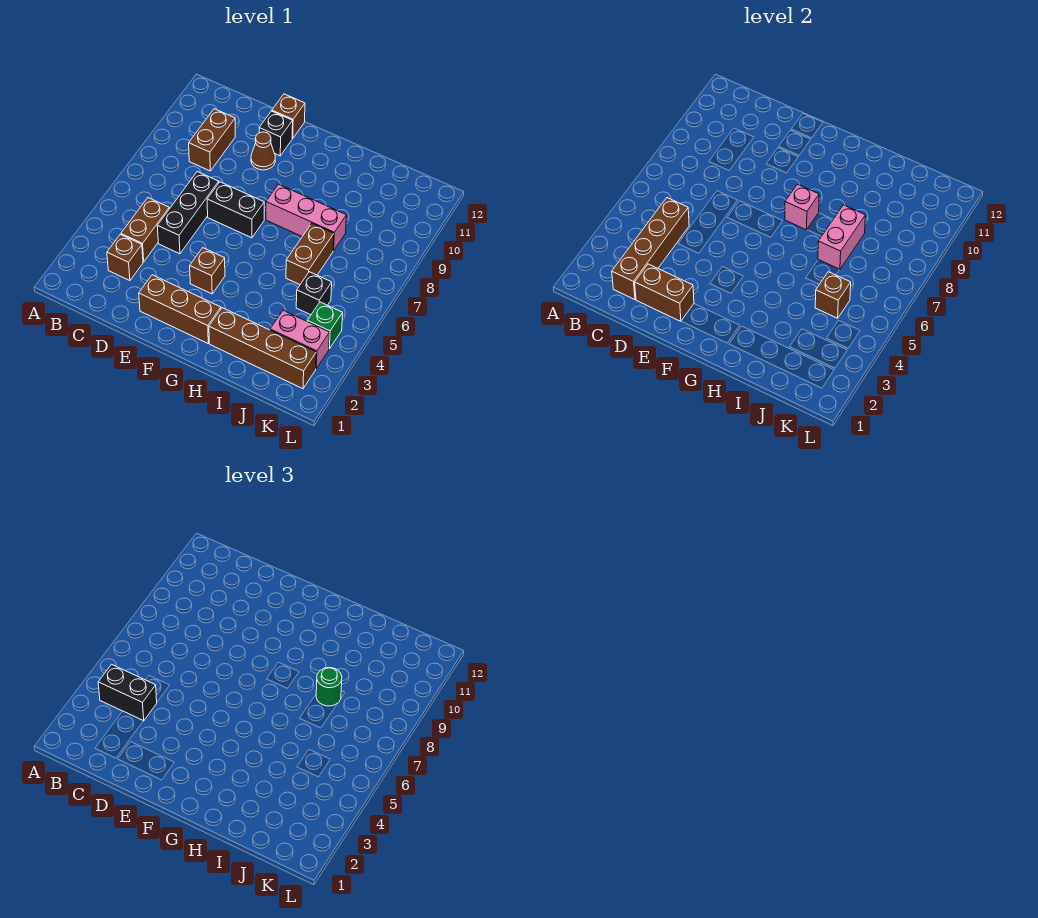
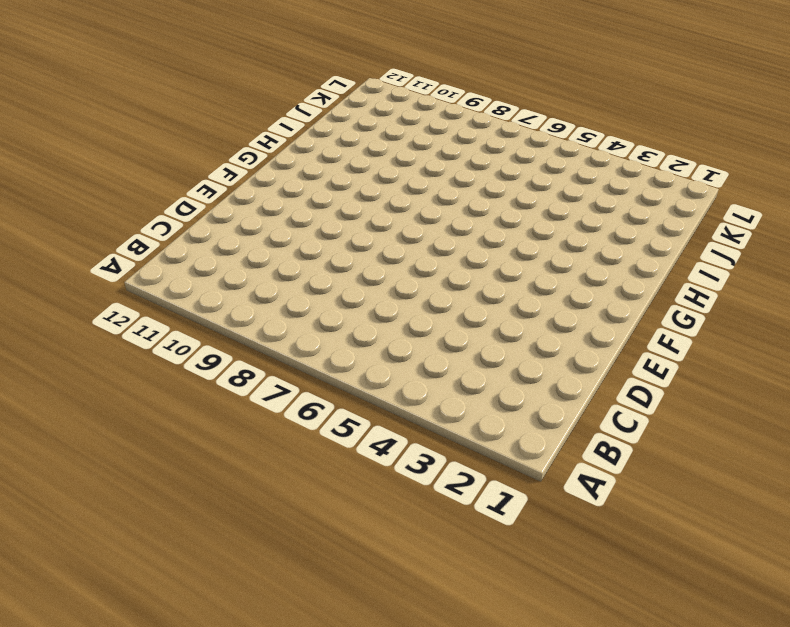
none -> brown 1x1 brick [107,234,143,281]
none -> brown 1x2 brick [121,198,169,262]
none -> brown 1x2 brick [189,109,235,171]

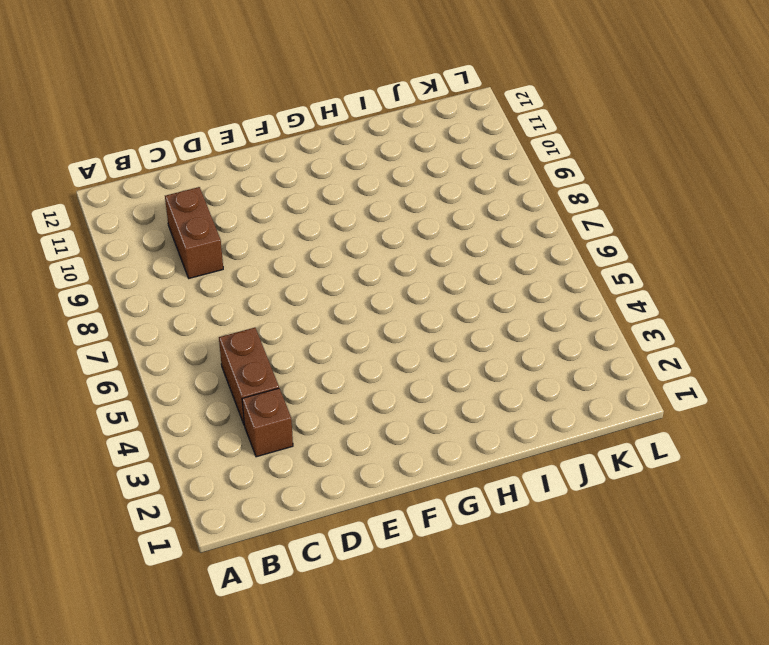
none -> black 1x3 brick [157,172,219,254]
none -> brown 1x3 brick [139,275,221,343]
none -> black 1x2 brick [207,182,264,238]

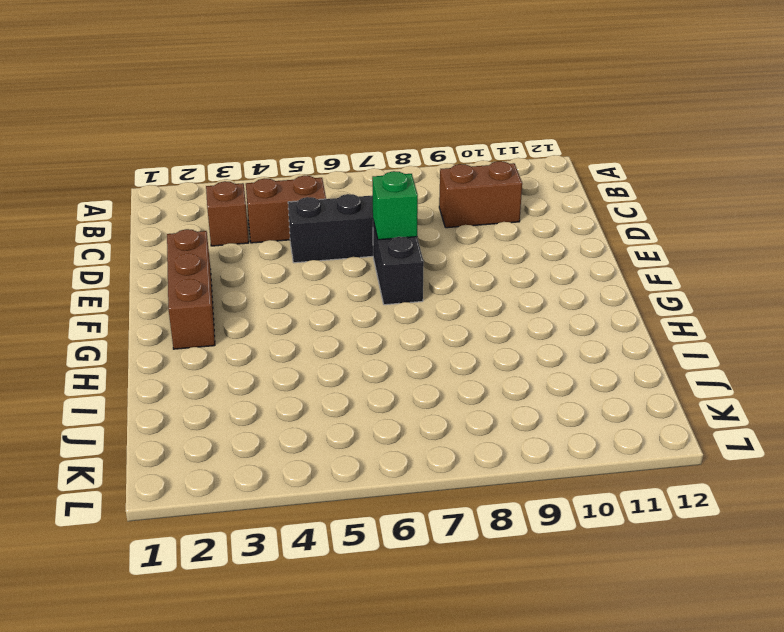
green 1x1 brick [372,171,418,240] -> green 1x1 brick moved to [307,302,343,349]
none -> brown 1x1 cone [251,132,275,170]
none -> black 1x1 brick [259,111,293,156]
none -> brown 1x1 brick [272,94,305,138]

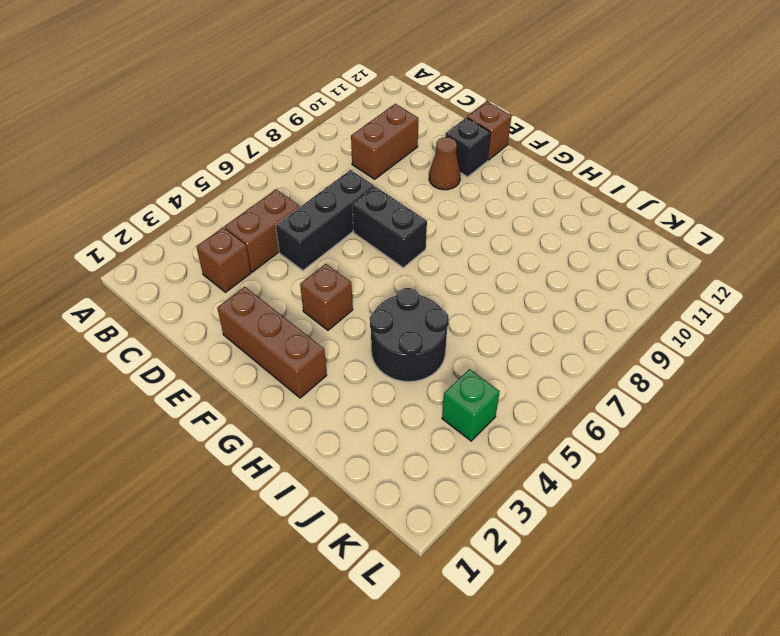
black 2x2 round brick [370,288,449,382] -> none
none -> pink 1x3 brick [266,184,346,251]
none -> brown 1x4 brick [209,308,316,389]
none -> brown 1x2 brick [286,224,334,285]

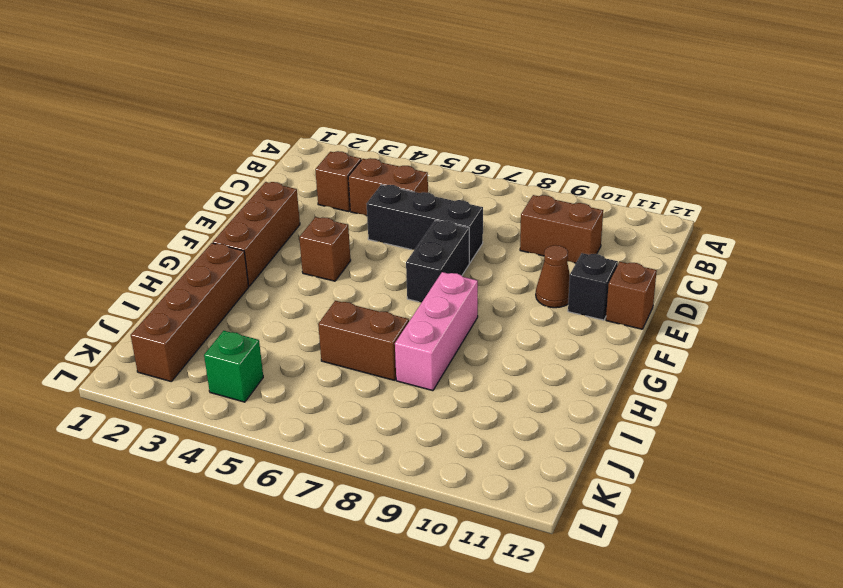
none -> pink 1x2 brick [270,311,330,368]
none -> black 1x1 brick [296,272,332,315]
none -> brown 1x4 brick [612,198,689,300]

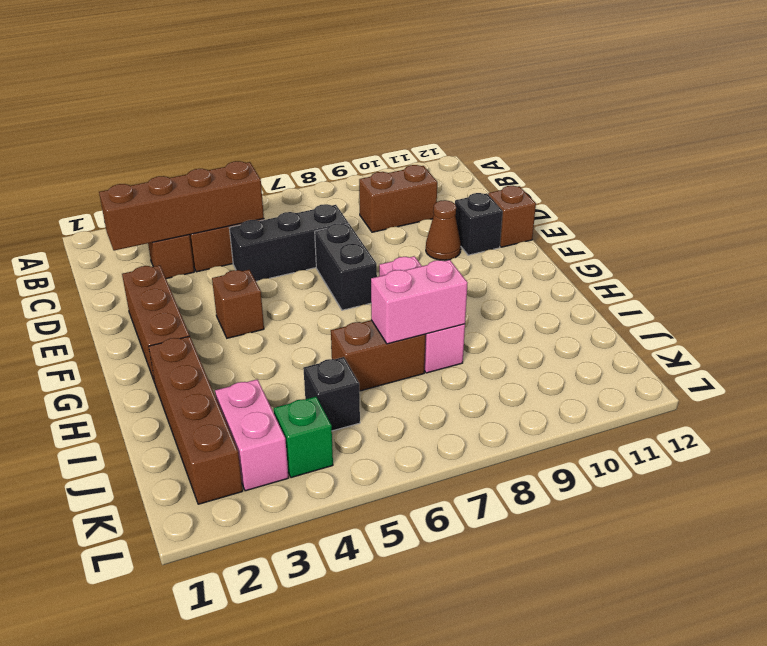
none -> brown 1x2 brick [635,264,694,321]
none -> pink 1x1 brick [785,184,819,230]
none -> brown 1x1 brick [815,272,851,318]

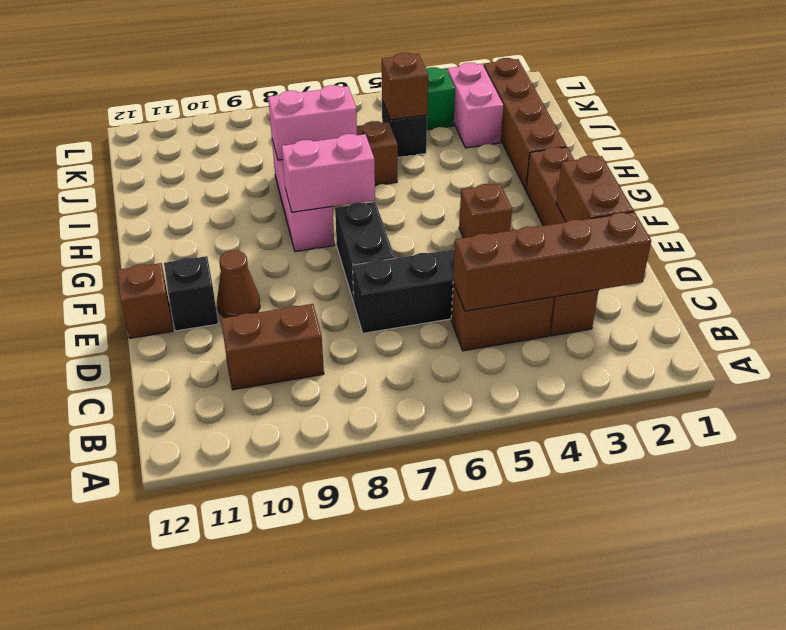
pink 1x2 brick [282,134,375,212] -> pink 1x1 brick [785,184,819,230]
none -> black 1x2 brick [98,664,157,721]
none -> green 1x1 round brick [316,668,342,706]

